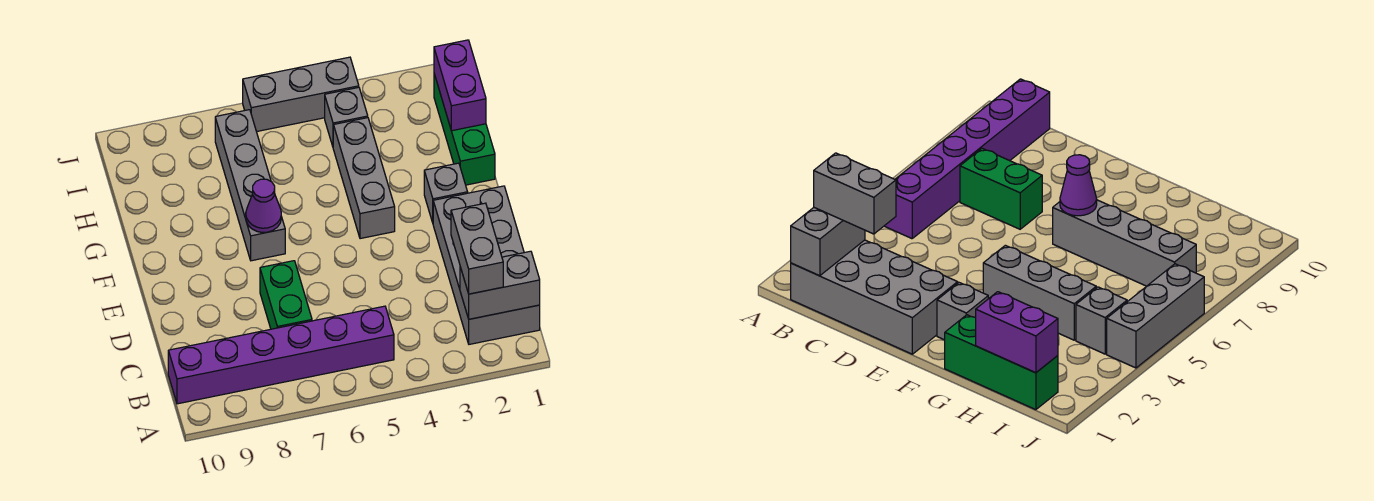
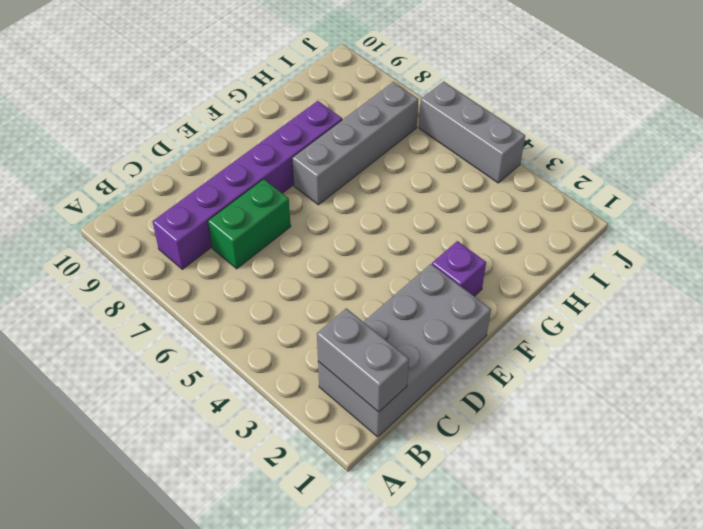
purple 1x6 brick [153,101,342,269] -> purple 1x6 brick turned to [168,306,394,404]
purple 1x1 brick [432,241,486,296] -> grey 1x1 brick [424,163,468,222]
none -> grey 1x3 brick [333,118,395,239]
none -> green 1x3 brick [434,74,495,185]
none -> grey 1x1 brick [325,87,368,146]

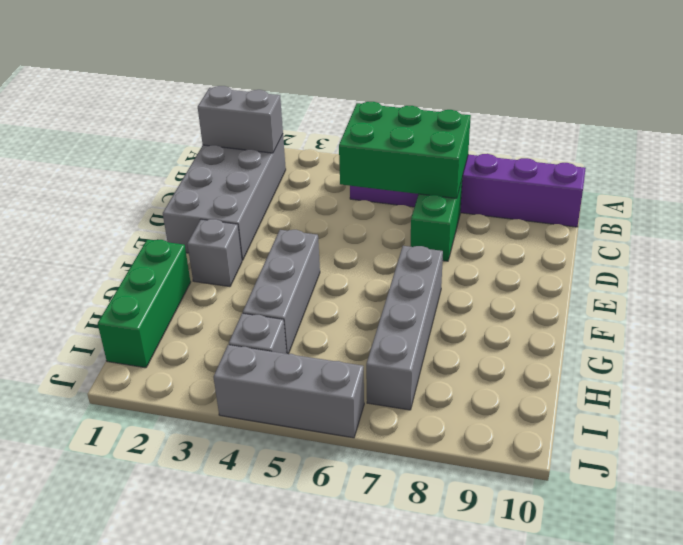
green 2x3 brick [339,102,471,198] -> none
none -> purple 1x1 cone [246,179,281,232]
none -> purple 1x2 brick [434,40,486,131]
none -> grey 1x2 brick [451,203,503,294]

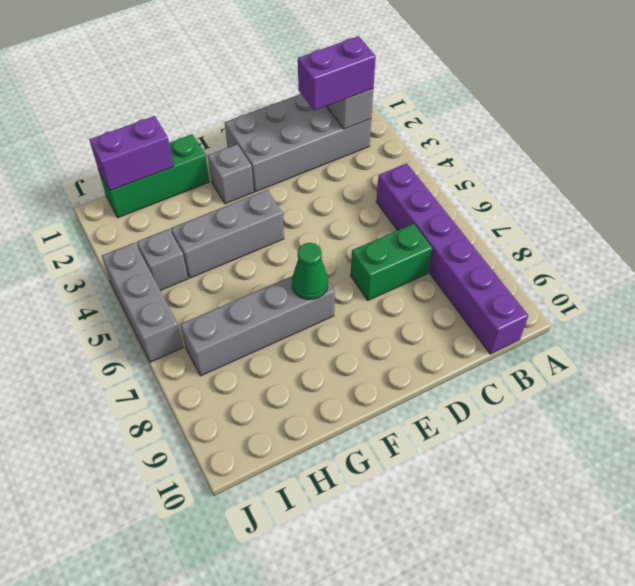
purple 1x2 brick [298,36,376,111] -> grey 1x2 brick [451,203,503,294]
green 1x1 cone [292,243,328,300] -> purple 1x1 cone [246,179,281,232]

